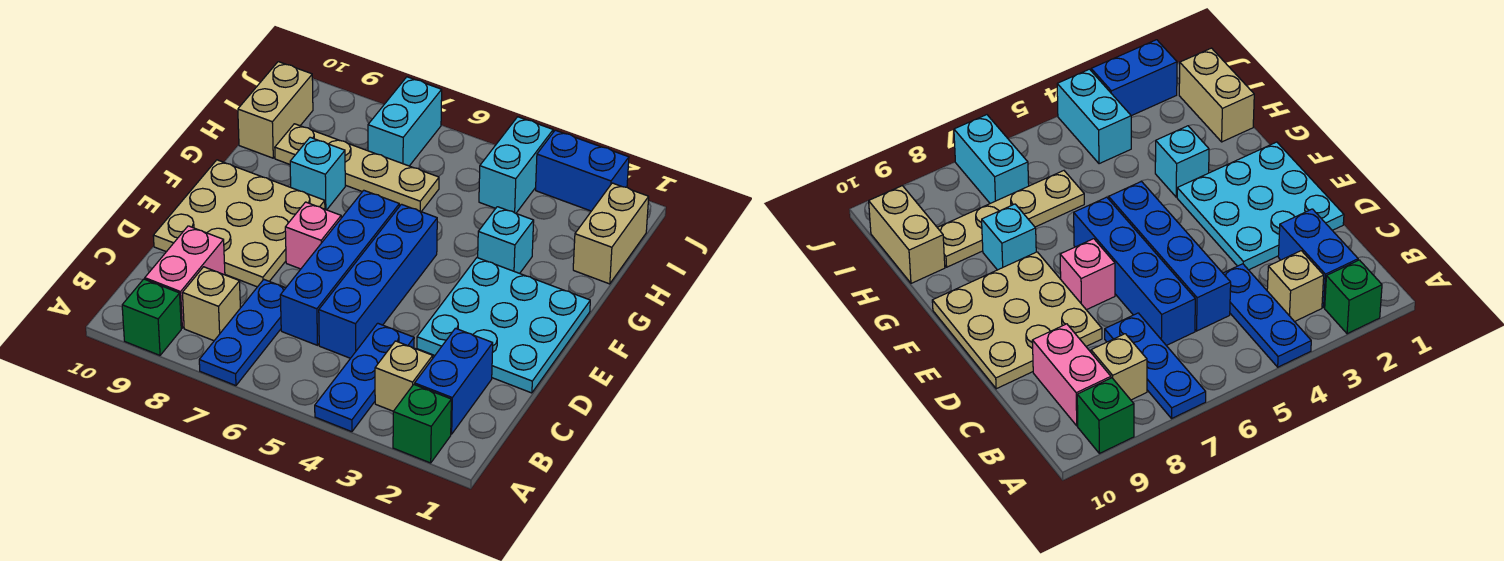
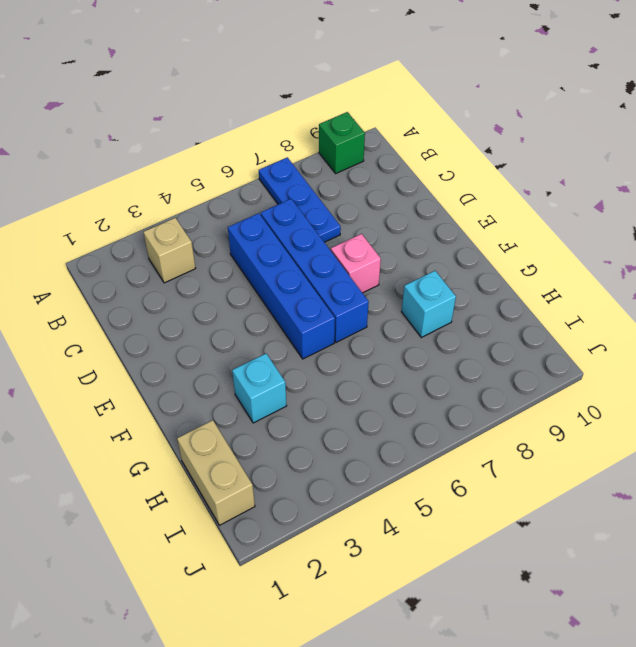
none -> green 1x1 brick [393,385,451,463]
none -> blue 1x3 plate [315,323,414,432]
none -> blue 1x2 brick [415,328,493,434]

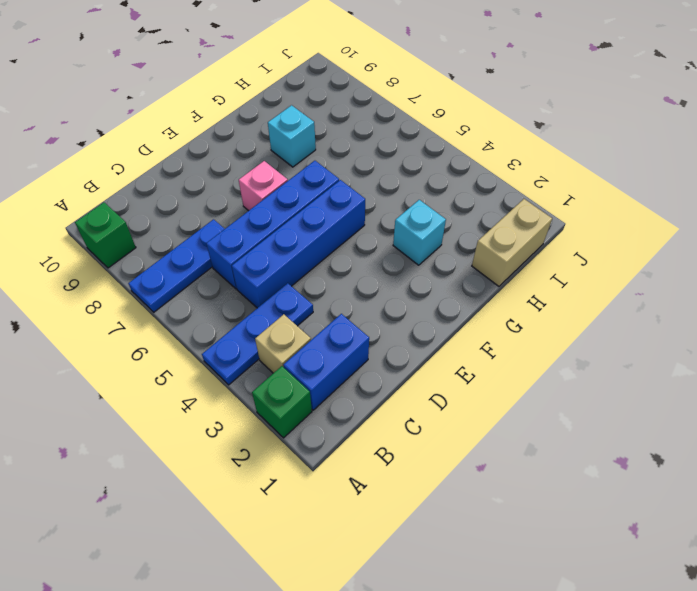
none -> tan 1x1 brick [183,267,240,341]
none -> pink 1x2 brick [145,226,225,328]
none -> cyan 3x3 plate [417,258,590,393]

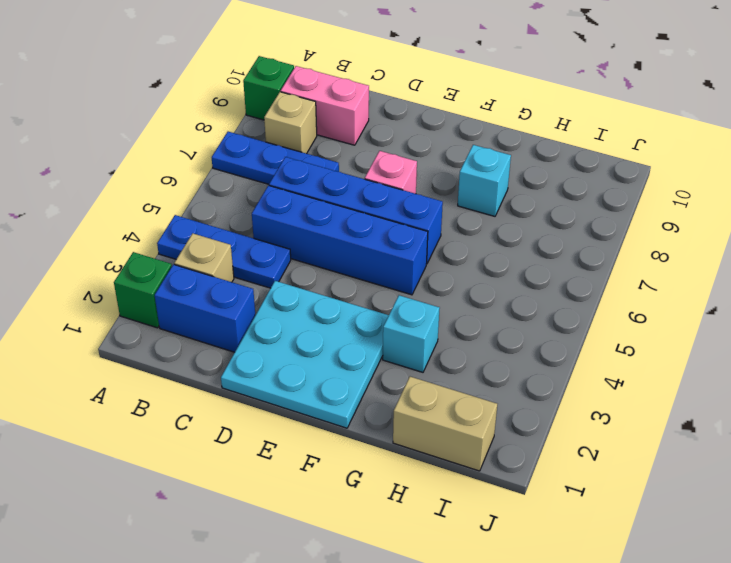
none -> tan 3x3 plate [153,160,325,287]
none -> tan 1x4 plate [275,124,439,212]
none -> tan 1x2 brick [238,62,313,158]

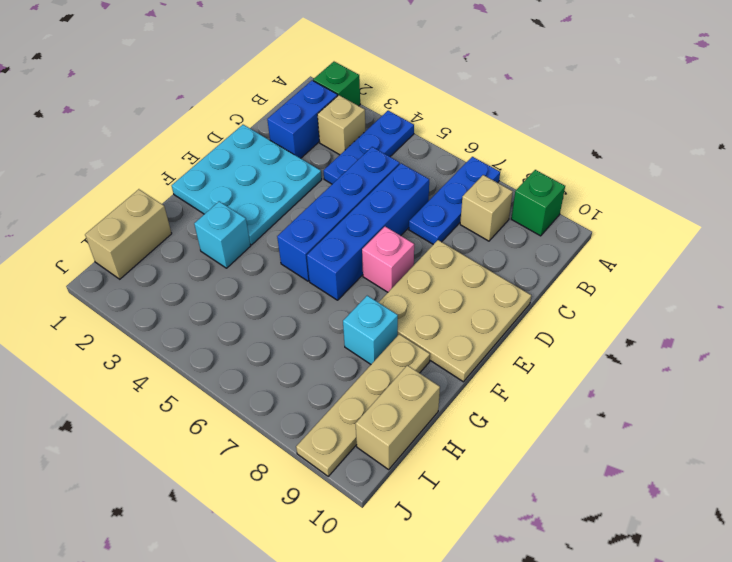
tan 1x4 plate [296,334,430,476] -> tan 1x4 plate turned to [275,124,439,212]
none -> pink 1x2 brick [145,226,225,328]
none -> cyan 1x2 brick [479,117,553,213]
none -> cyan 1x2 brick [368,77,442,166]

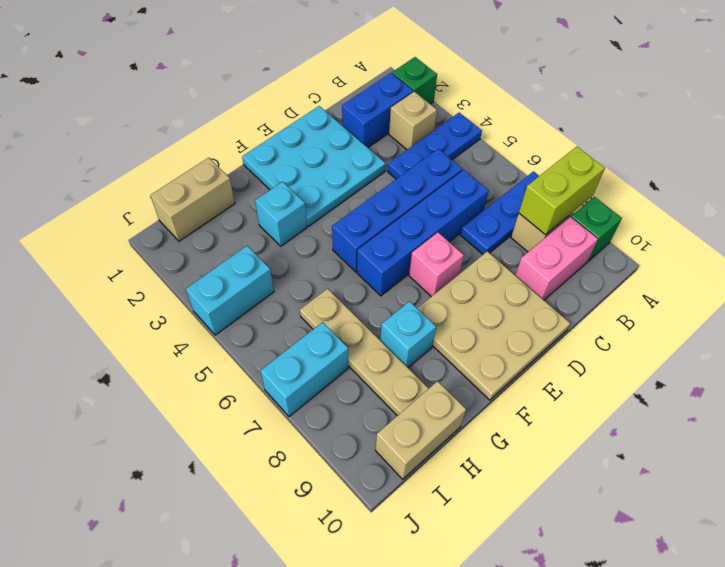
lime 1x2 brick [519,147,605,235] -> none
none -> blue 1x2 brick [536,130,629,211]

